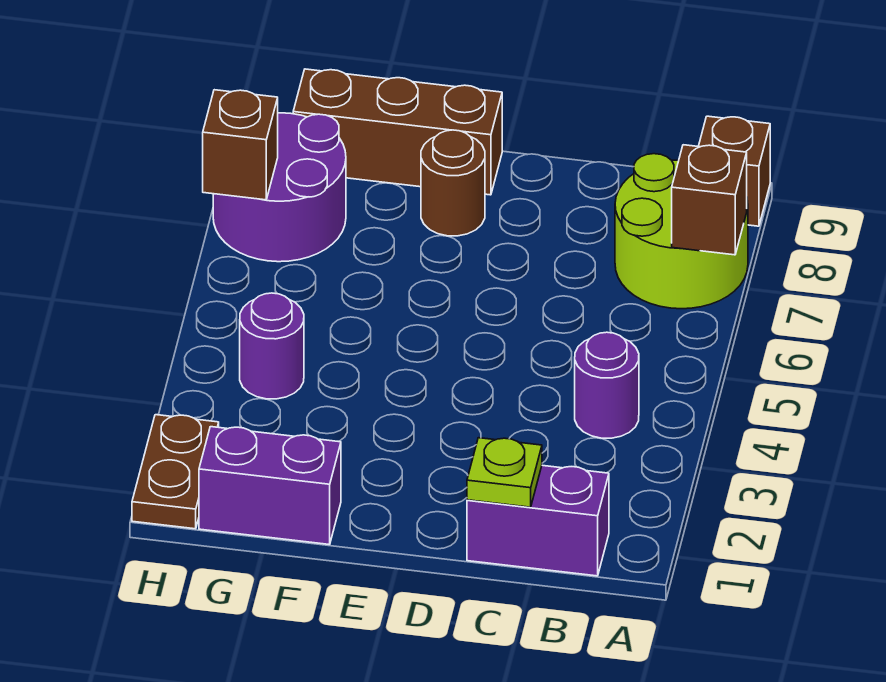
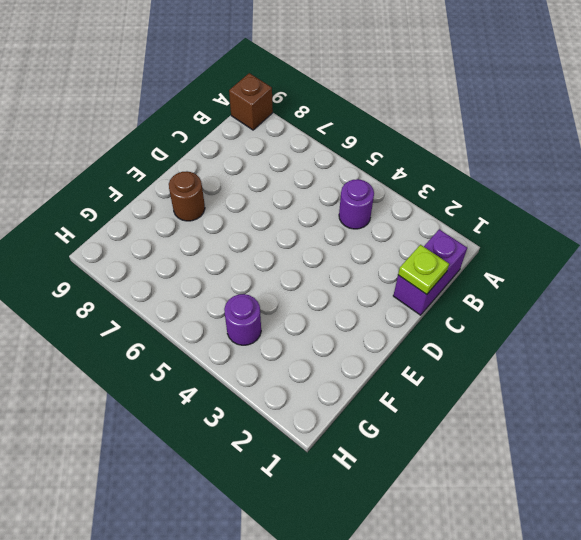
none -> lime 2x2 round brick [615,154,748,309]
none -> brown 1x3 brick [293,69,502,195]
none -> purple 1x2 brick [199,427,341,545]

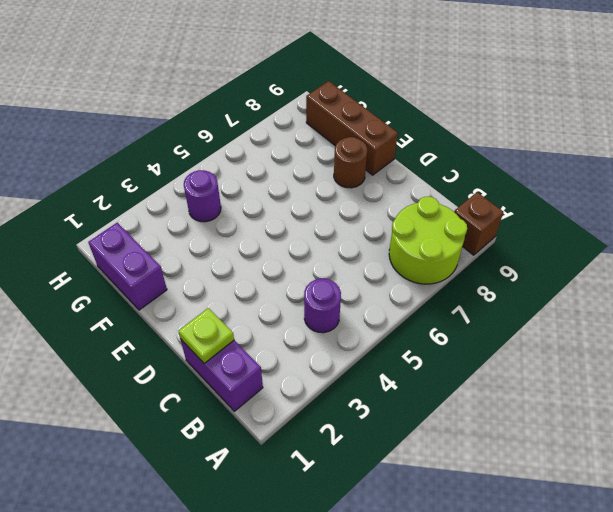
none -> purple 2x2 round brick [213,113,346,262]
none -> brown 1x2 plate [132,415,219,529]
none -> brown 1x1 brick [672,145,747,255]

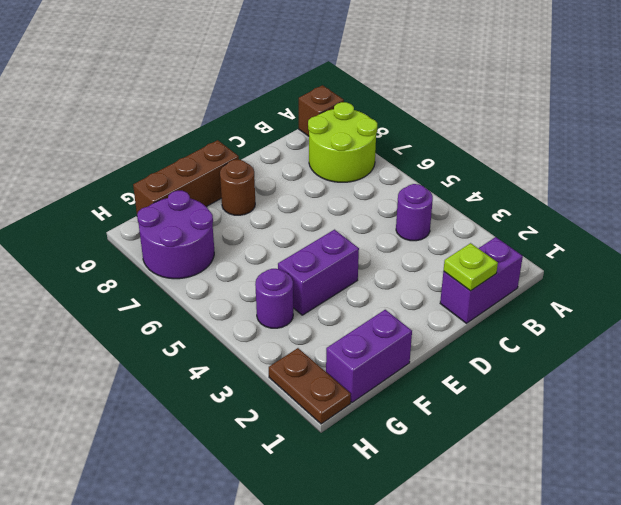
purple 1x2 brick [278,230,359,315] -> none
none -> brown 1x1 brick [672,145,747,255]
none -> brown 1x1 brick [203,90,278,200]

